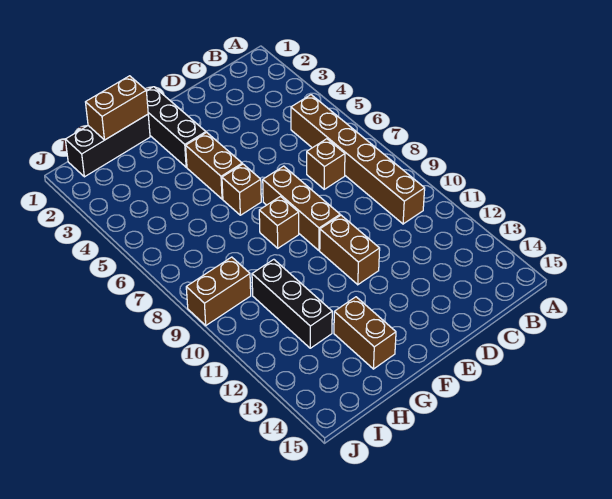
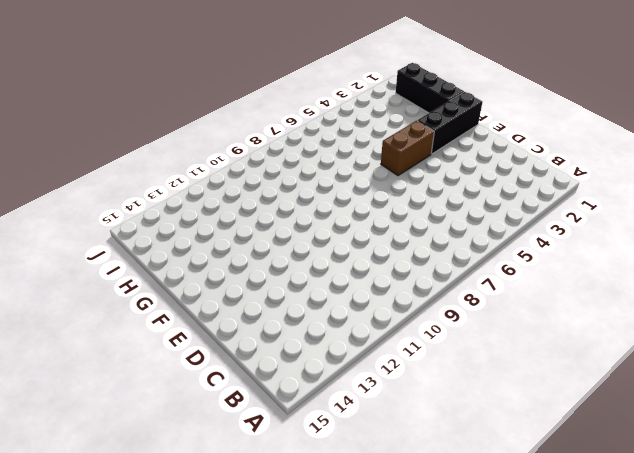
none -> brown 1x6 brick [291,95,425,224]
none -> brown 1x1 brick [307,139,345,189]
none -> brown 1x3 brick [263,166,340,250]

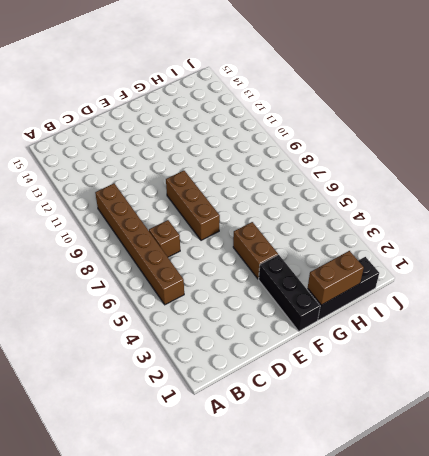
none -> brown 1x2 brick [320,215,380,285]
none -> brown 1x1 brick [222,164,261,215]
none -> brown 1x1 brick [259,197,299,248]

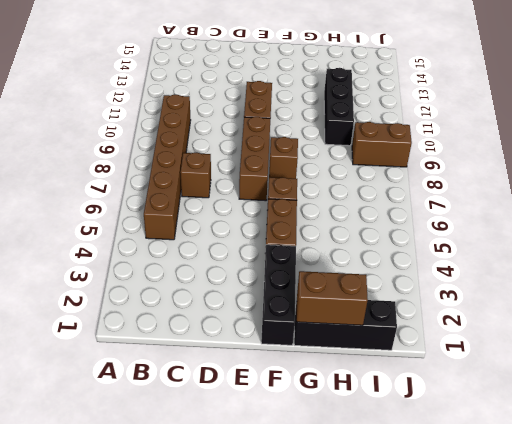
none -> brown 1x2 brick [334,297,396,369]

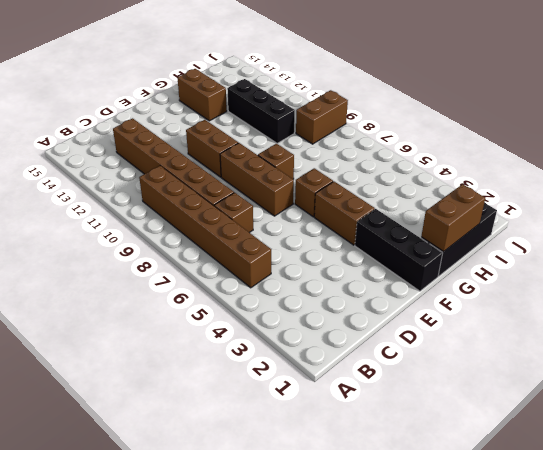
brown 1x6 brick [113,118,234,206] -> none

